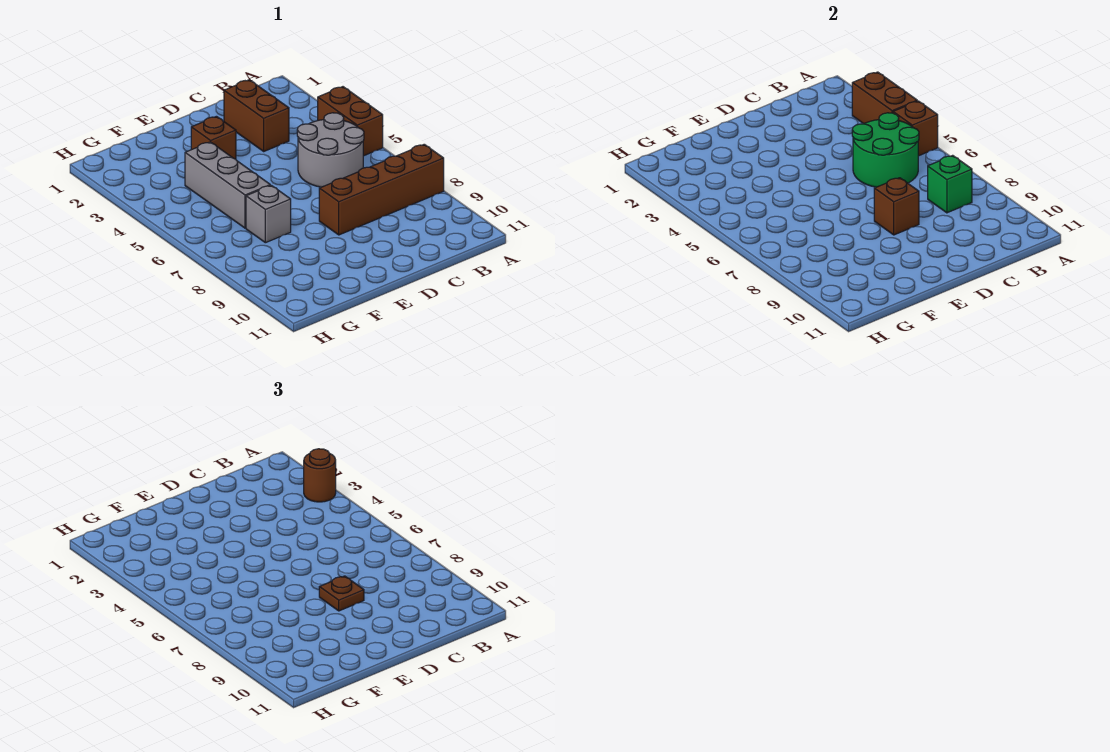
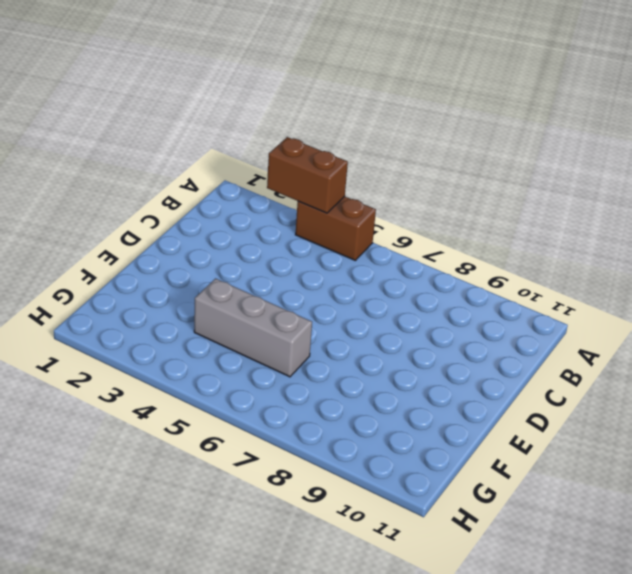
none -> brown 1x4 brick [319,144,444,235]
none -> grey 2x2 round brick [297,113,364,187]
none -> brown 1x2 brick [224,80,289,151]

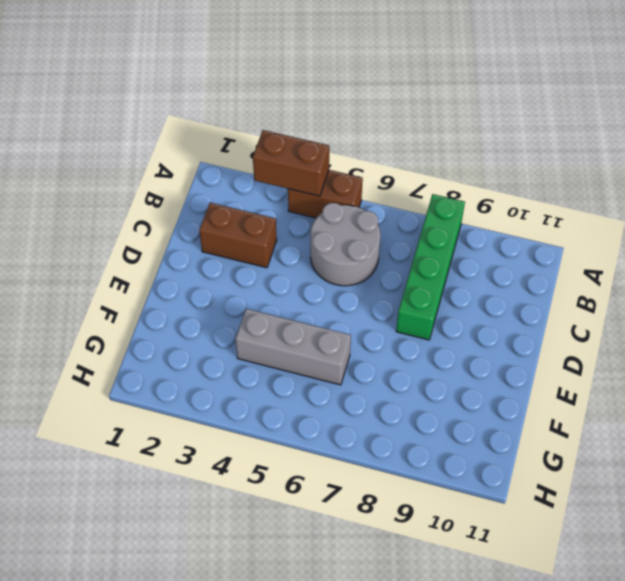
green 1x4 brick [396,194,465,340] -> brown 1x4 brick [319,144,444,235]
none -> brown 1x1 brick [191,116,236,159]
none -> grey 1x1 brick [246,185,291,243]
none -> brown 1x1 brick [893,101,938,156]

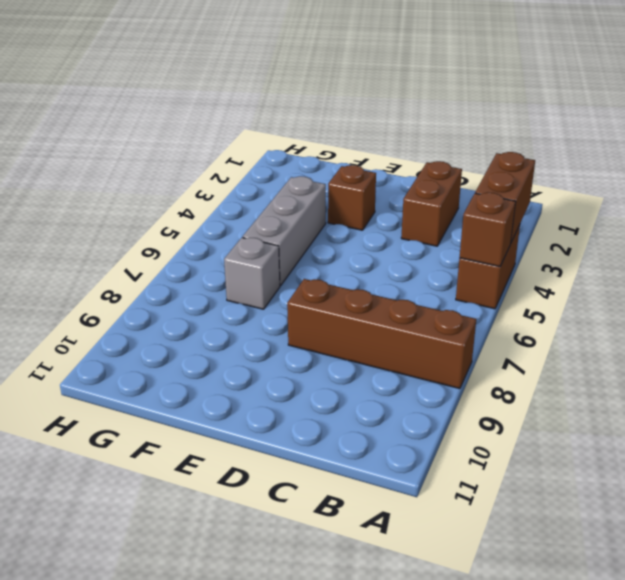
none -> grey 2x2 round brick [297,113,364,187]
none -> green 2x2 round brick [852,113,919,187]
none -> green 1x1 brick [928,155,972,213]

